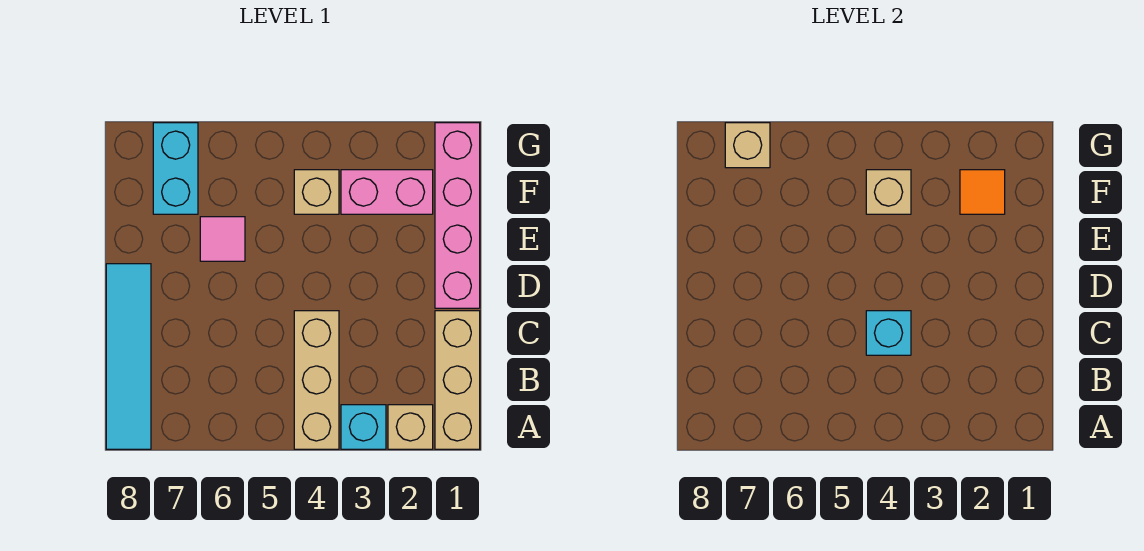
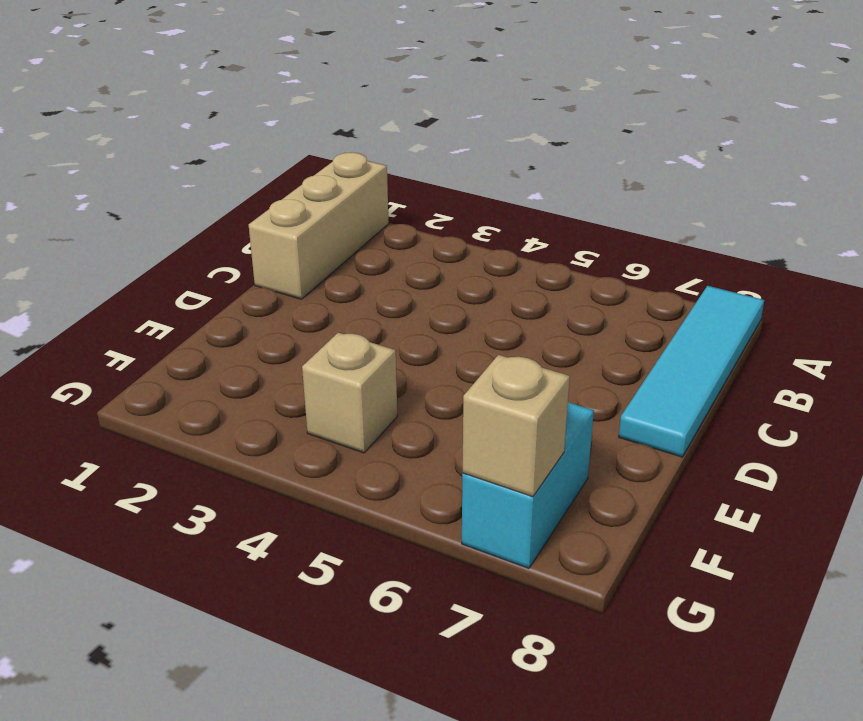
none -> tan 1x1 brick [388,405,433,449]
none -> cyan 1x1 brick [341,405,386,449]
none -> tan 1x3 brick [294,311,339,449]

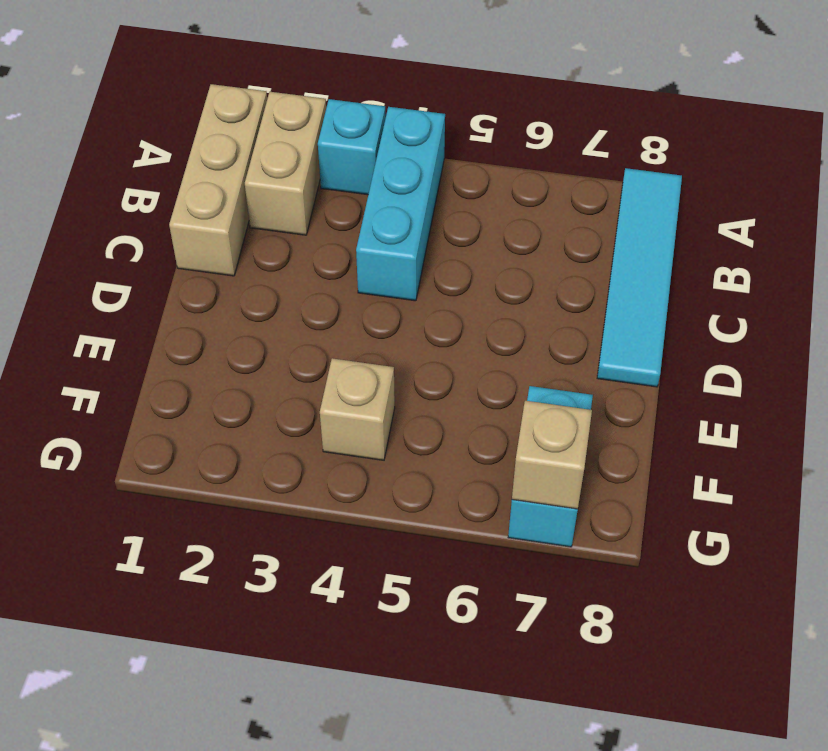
tan 1x2 brick [245,92,326,235] -> tan 1x1 brick [388,405,433,449]
cyan 1x3 brick [356,107,445,301] -> tan 1x3 brick [294,311,339,449]
none -> pink 1x4 brick [435,123,480,308]
none -> pink 1x1 tile [200,217,245,261]
none -> pink 1x2 brick [341,170,433,214]

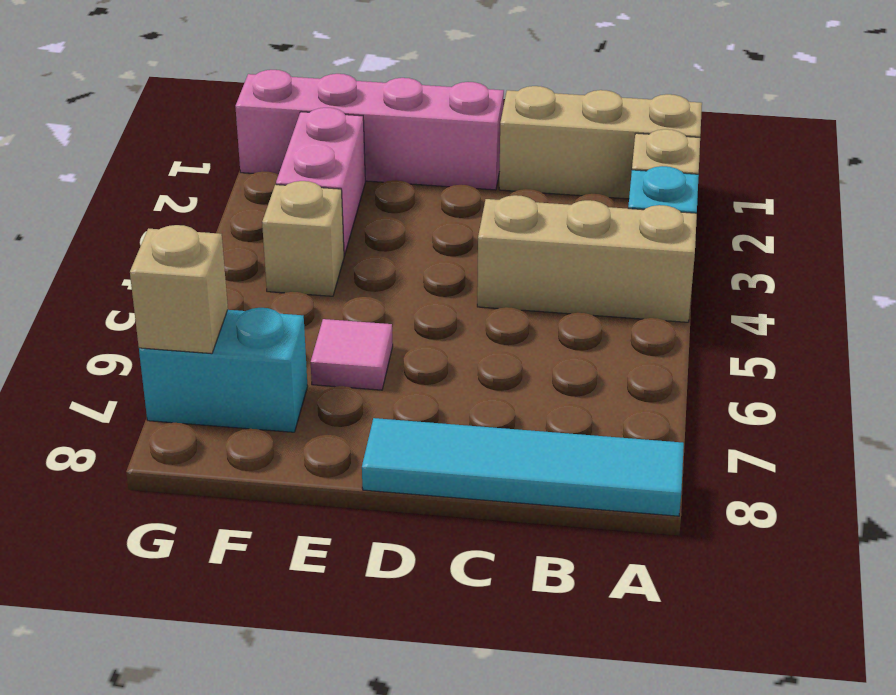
none -> cyan 1x1 brick [866,311,911,355]
none -> orange 1x1 tile [960,170,1005,214]
none -> tan 1x1 brick [866,170,911,214]

